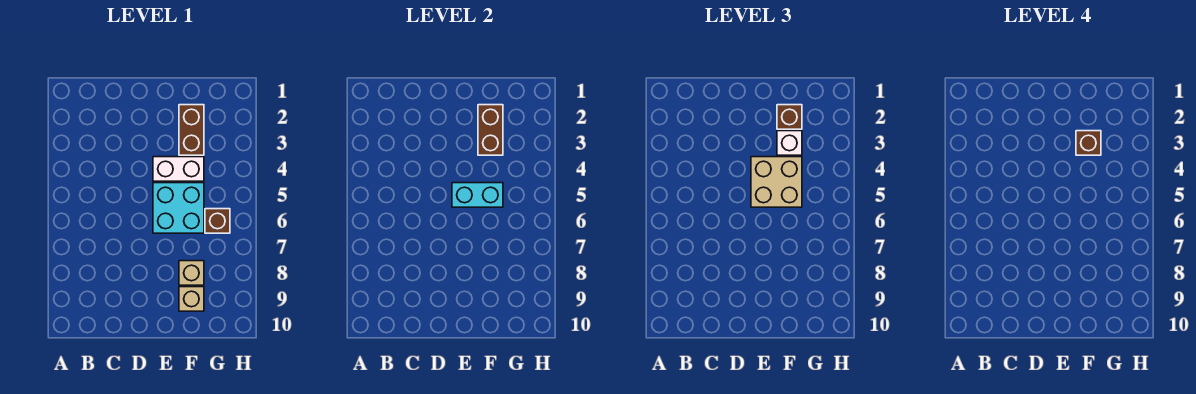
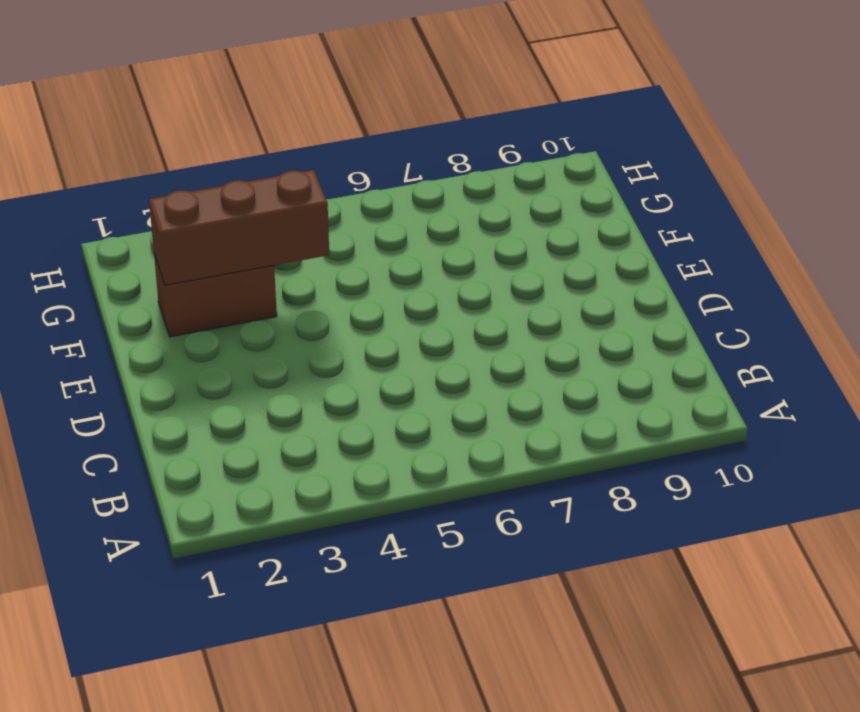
brown 1x3 brick [149,170,329,285] -> brown 1x2 brick [478,105,503,155]
none -> white 1x2 brick [153,157,204,181]
none -> cyan 2x2 brick [153,183,204,233]
none -> tan 1x1 brick [179,261,204,285]

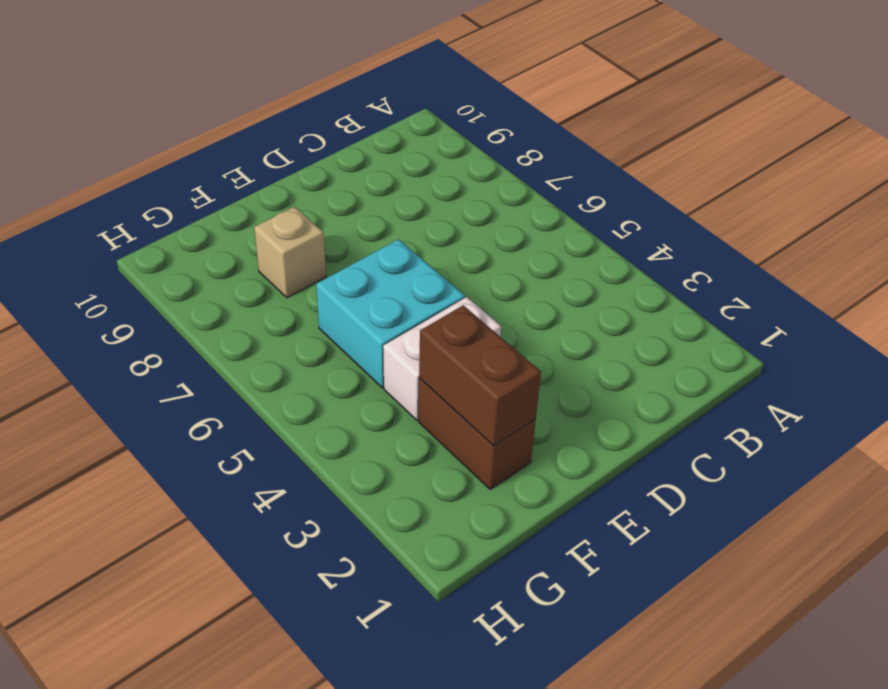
none -> tan 1x1 brick [179,287,204,311]
none -> brown 1x1 brick [205,209,230,233]
none -> cyan 1x2 brick [452,183,503,207]

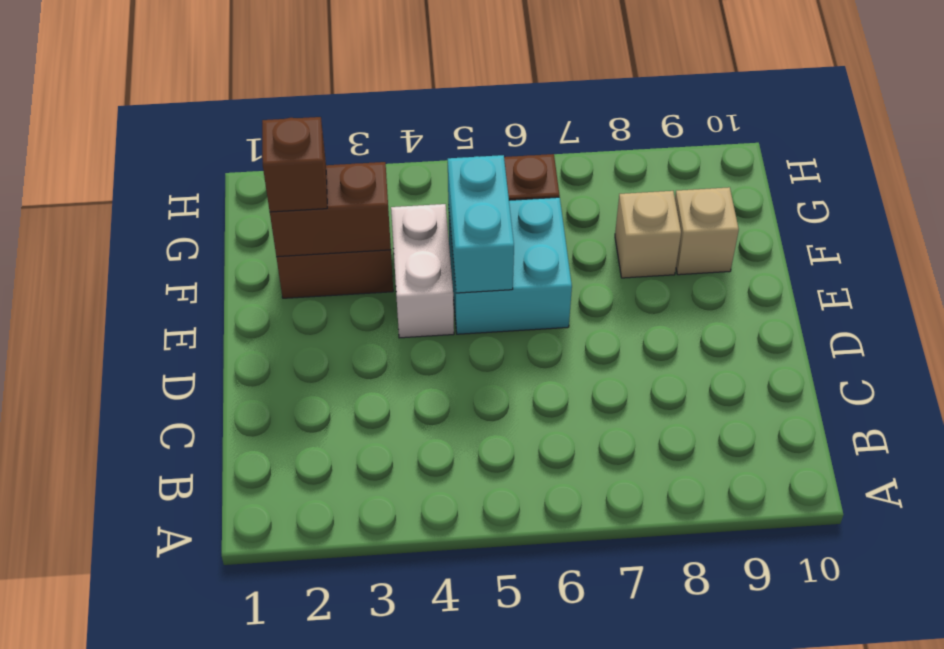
none -> tan 2x2 brick [751,157,802,207]
none -> white 1x1 brick [777,131,802,155]
none -> brown 1x1 brick [1076,131,1101,155]

